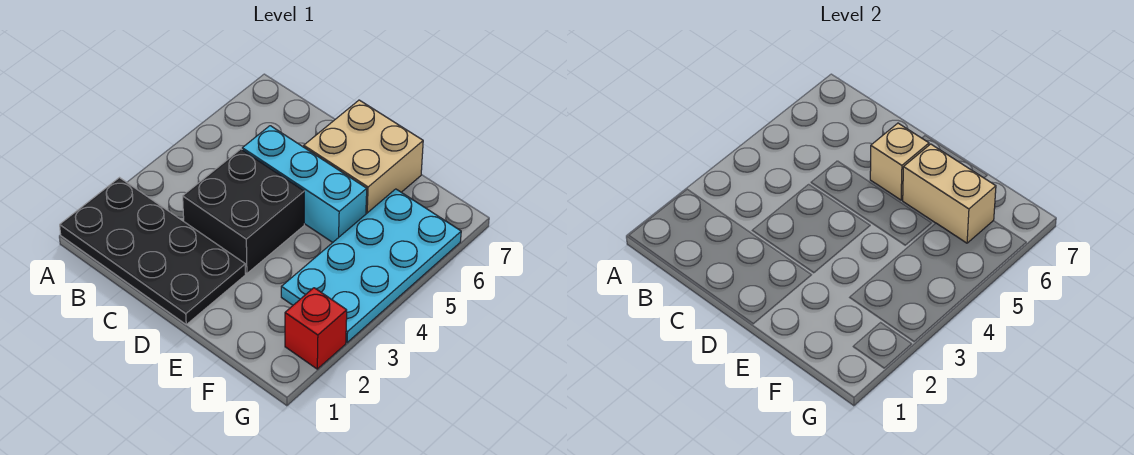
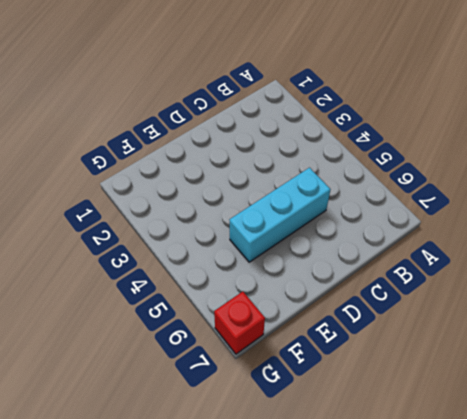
red 1x1 brick [214,291,265,354] -> red 1x1 brick moved to [285,288,347,369]
none -> black 2x4 plate [60,178,246,324]
none -> black 2x2 brick [183,149,304,273]

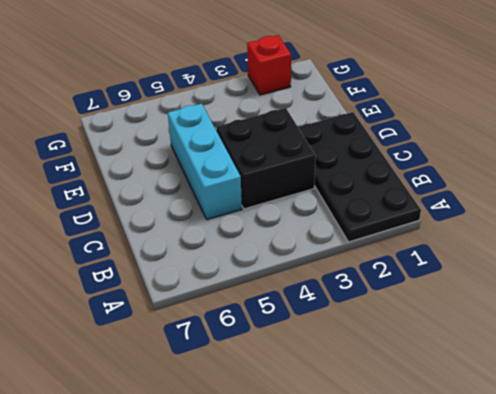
none -> tan 2x2 brick [304,100,423,214]
none -> cyan 2x4 plate [281,189,461,342]

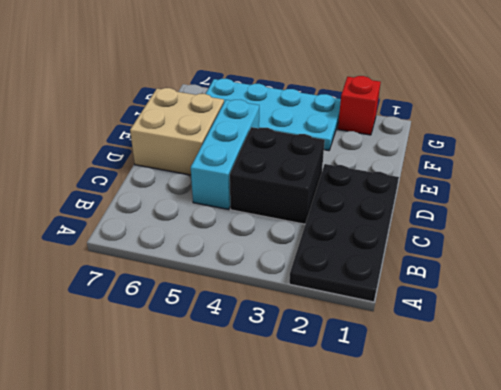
none -> tan 1x1 brick [870,123,929,200]
none -> tan 1x2 brick [902,144,996,243]

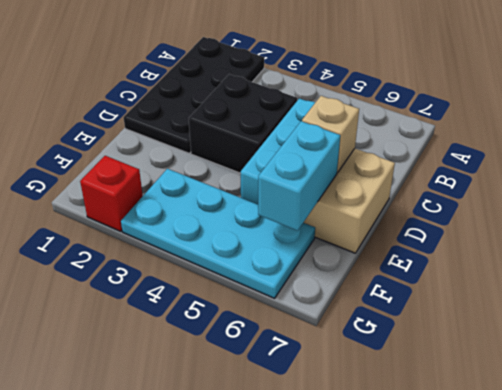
cyan 1x2 brick [258,121,340,231] -> tan 1x2 brick [902,144,996,243]

